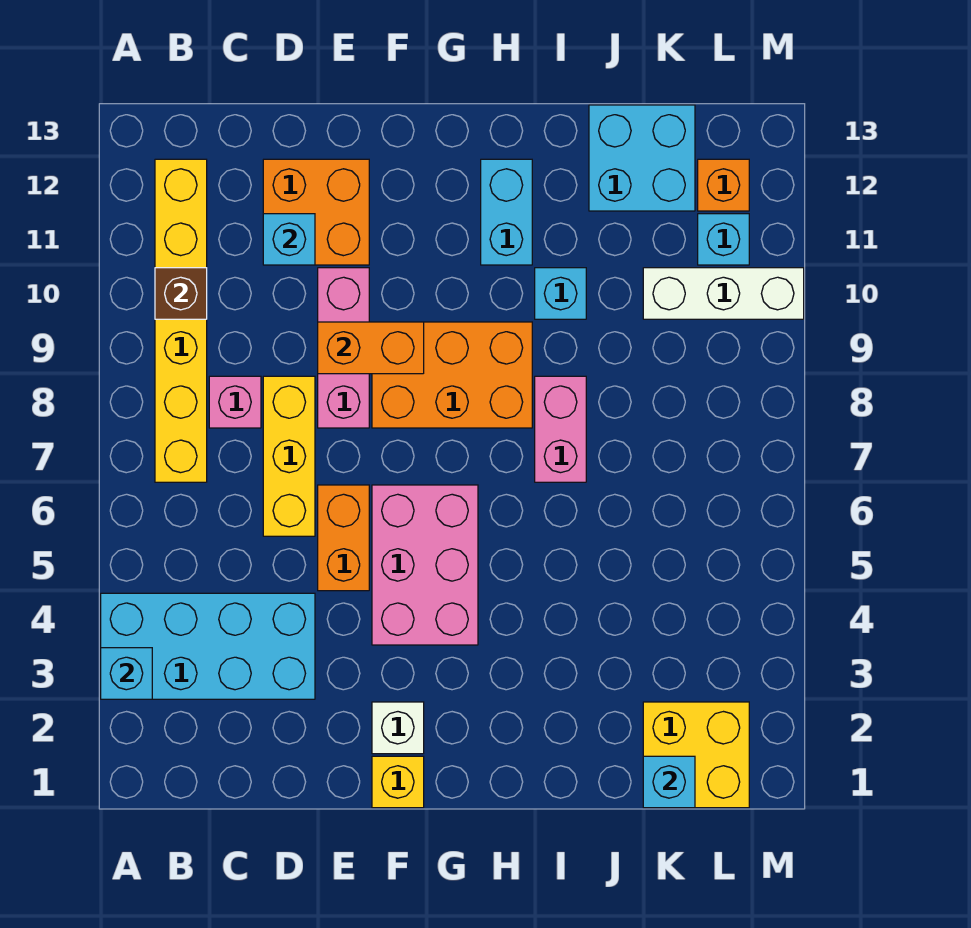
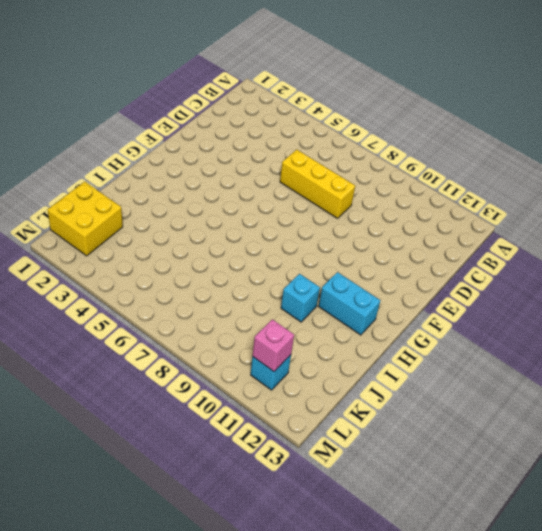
pink 1x1 brick [253,319,294,371] -> pink 1x1 brick moved to [209,376,261,428]
none -> cyan 2x4 brick [101,593,315,699]
none -> yellow 1x6 brick [155,159,207,482]
none -> orange 2x2 brick [263,159,369,265]

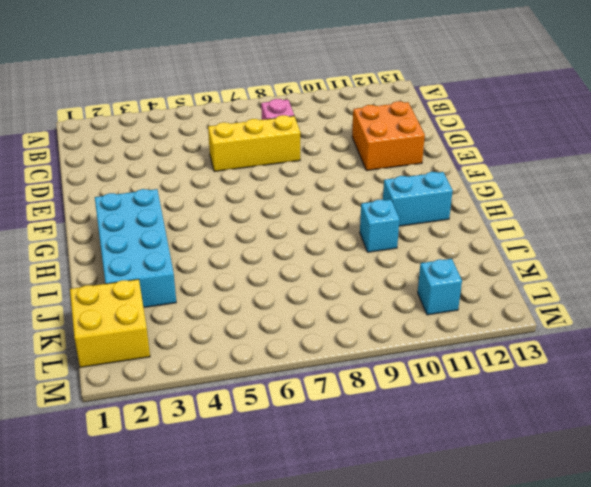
cyan 2x4 brick [95,189,176,308] -> cyan 2x4 brick moved to [101,593,315,699]
none -> yellow 1x6 brick [155,159,207,482]
none -> orange 1x2 brick [318,485,369,591]
none -> pink 1x3 brick [318,268,369,428]

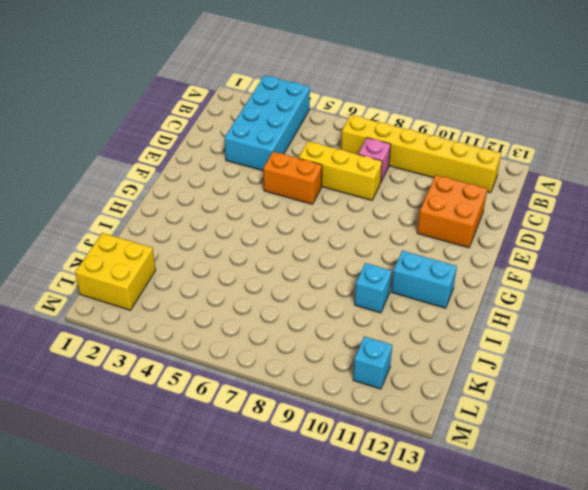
none -> pink 1x3 brick [318,268,369,428]
none -> yellow 1x1 brick [372,756,424,808]
none -> white 1x1 brick [372,702,424,754]

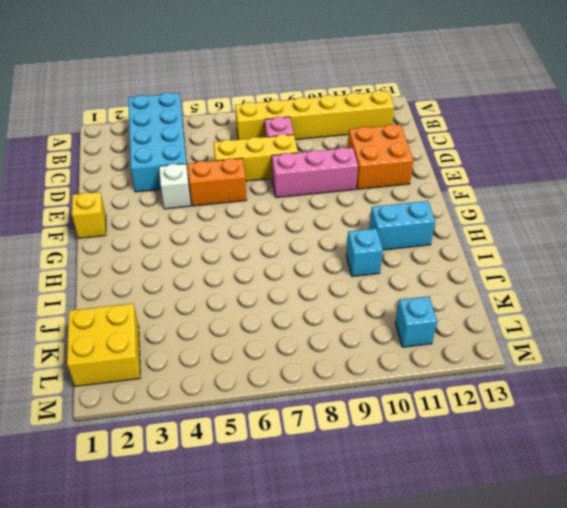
white 1x1 brick [159,164,191,209] -> white 1x1 brick moved to [372,702,424,754]
none -> pink 2x3 brick [372,485,478,645]
none -> orange 2x3 brick [372,322,532,428]
none -> pink 1x2 brick [535,376,586,482]

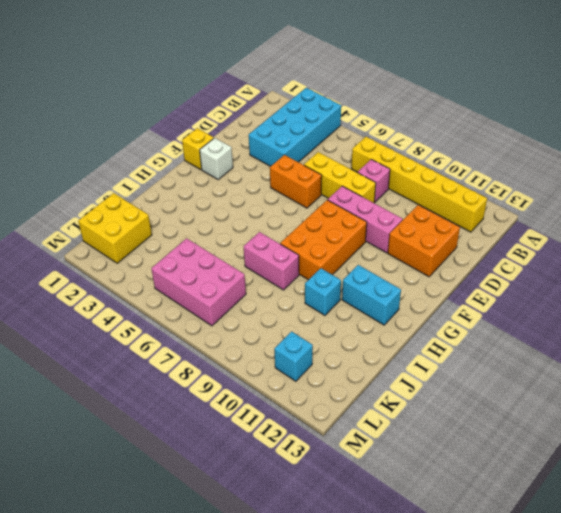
pink 2x3 brick [151,238,246,326] -> pink 2x3 brick moved to [372,485,478,645]
none -> cyan 2x2 brick [589,105,695,211]
none -> white 1x3 brick [643,268,804,319]
none -> orange 1x1 brick [698,159,749,211]

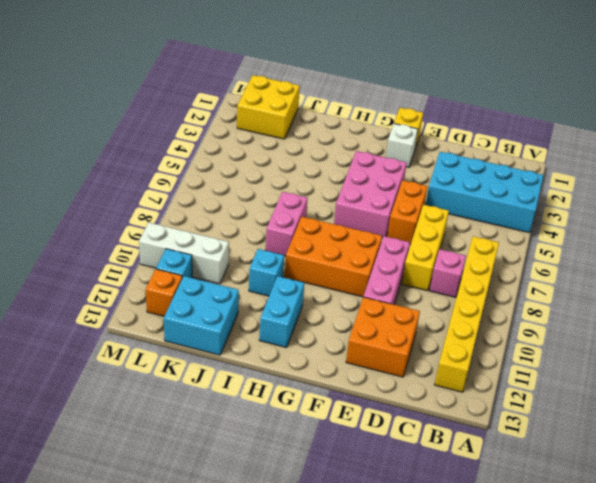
none -> cyan 1x1 brick [101,648,152,699]
none -> brown 1x1 brick [155,268,207,319]
none -> cyan 1x1 brick [263,214,315,265]

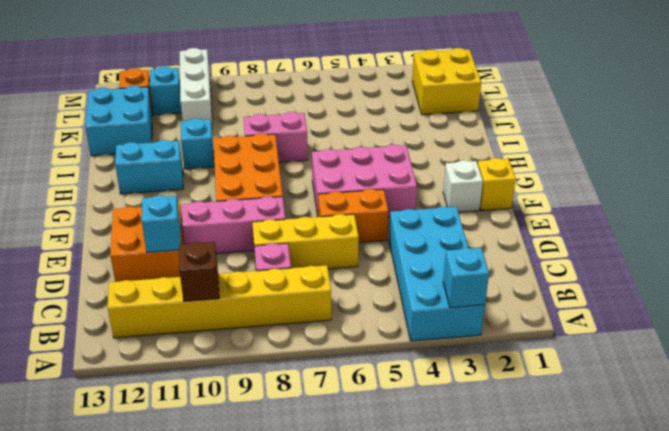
none -> orange 1x2 brick [318,322,424,374]
none -> cyan 1x1 brick [643,756,695,808]

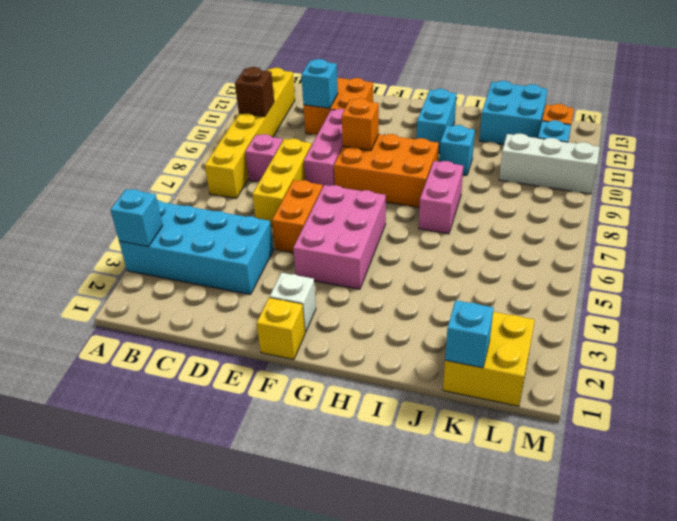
orange 1x1 brick [342,98,379,150] -> orange 1x2 brick [318,322,424,374]

